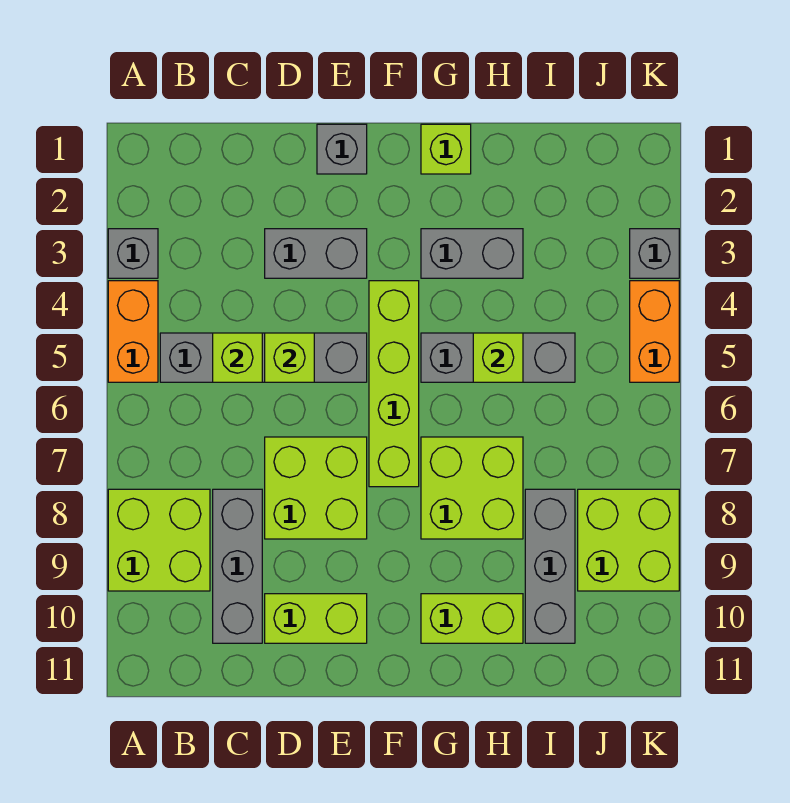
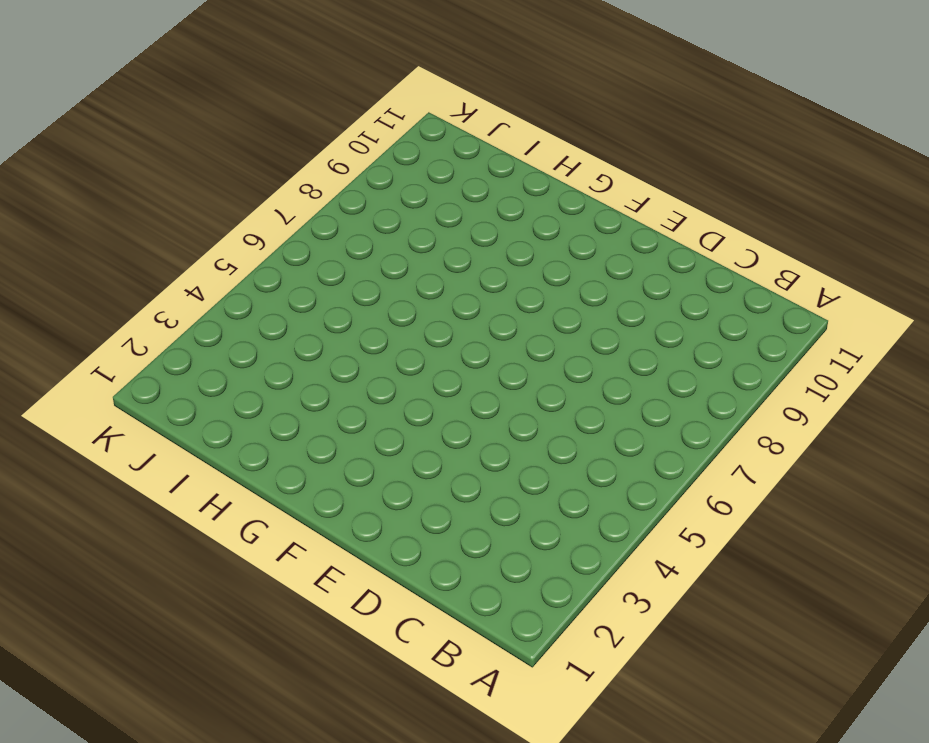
none -> grey 1x1 brick [108,229,158,278]
none -> orange 1x2 brick [108,281,158,382]
none -> lime 2x2 brick [108,489,210,591]

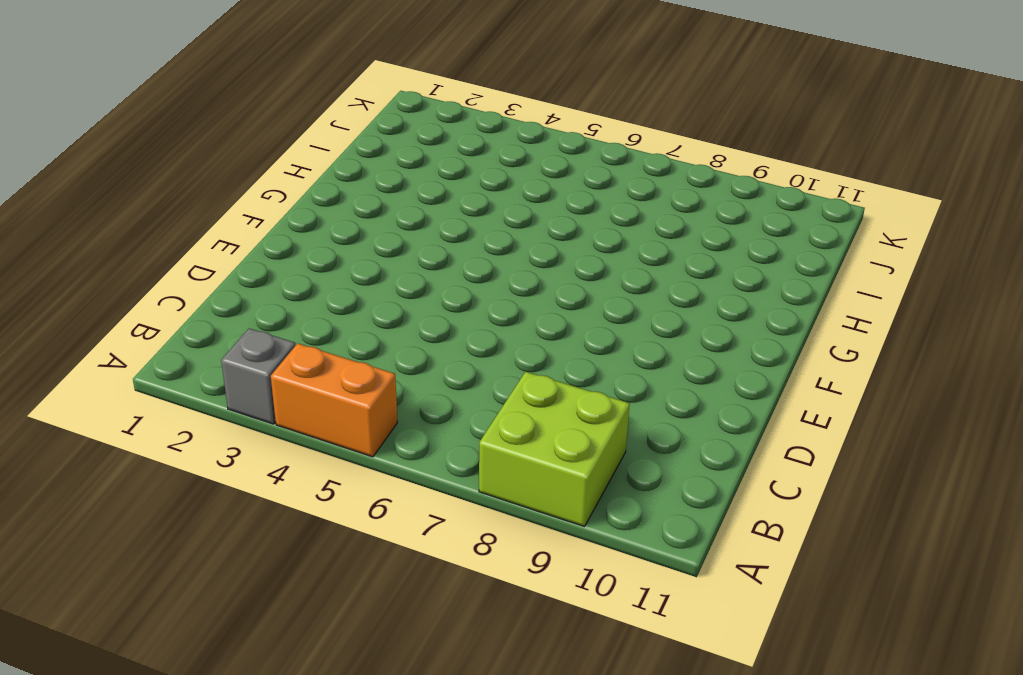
none -> grey 1x4 brick [160,333,367,382]
none -> grey 1x3 brick [213,489,262,643]
none -> grey 1x2 brick [265,229,367,278]

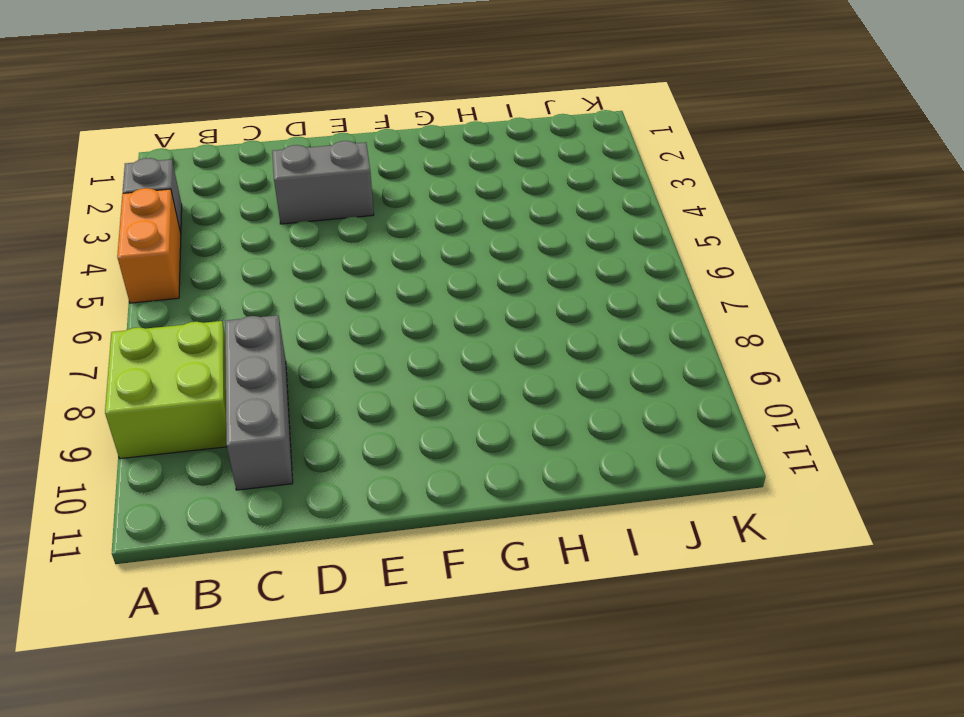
none -> grey 1x4 brick [160,333,367,382]
none -> lime 2x2 brick [265,437,367,539]
none -> lime 1x2 brick [265,594,367,643]

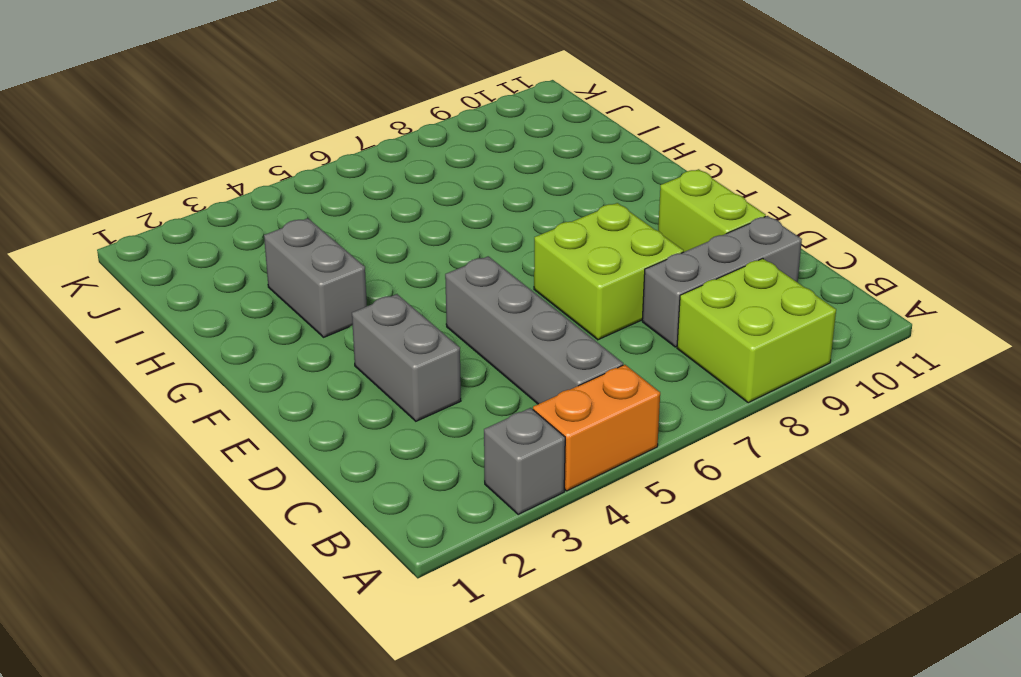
none -> grey 1x1 brick [317,124,367,174]
none -> lime 1x4 brick [369,281,419,487]
none -> lime 1x1 brick [421,124,471,174]

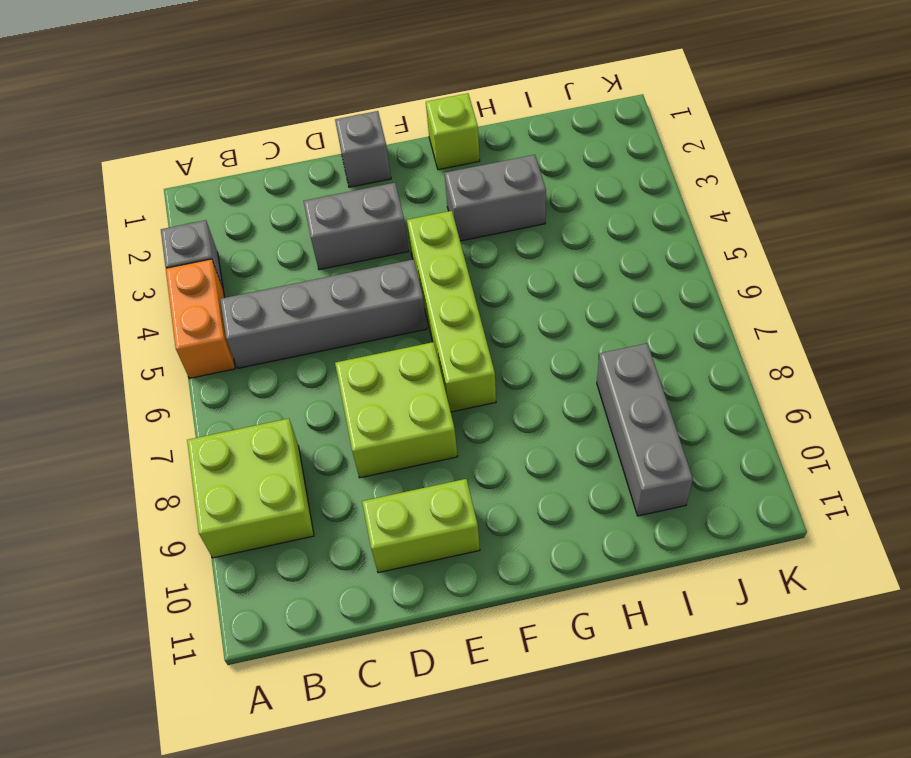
none -> grey 1x3 brick [213,489,262,643]
none -> grey 1x3 brick [421,333,575,382]
none -> lime 2x2 brick [421,437,523,539]

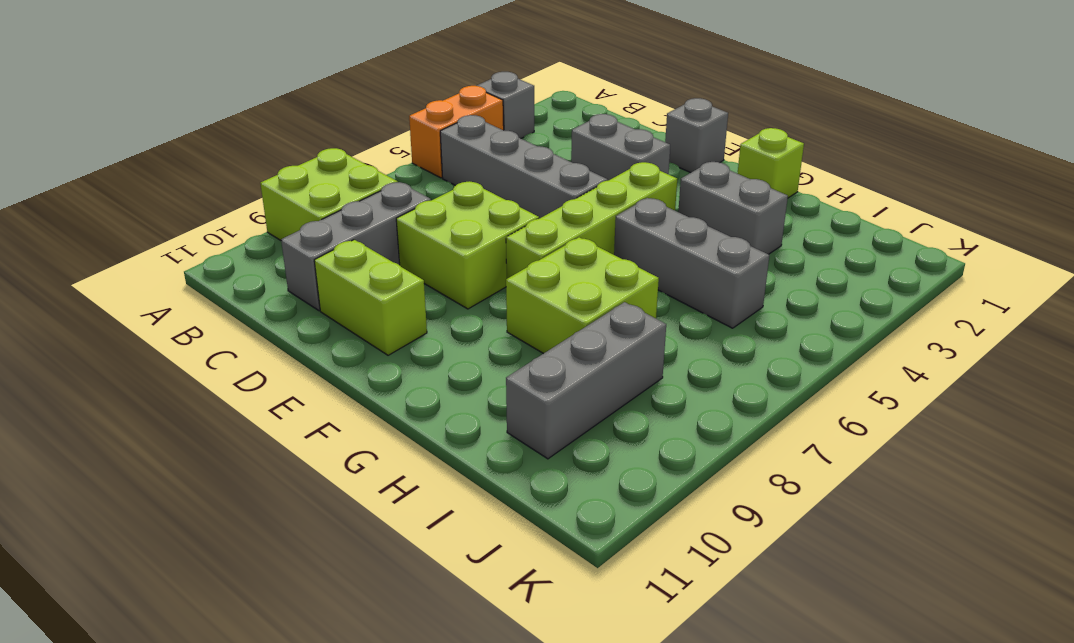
none -> lime 1x2 brick [421,594,523,643]
none -> lime 2x2 brick [578,489,679,591]
none -> grey 1x1 brick [630,229,679,278]

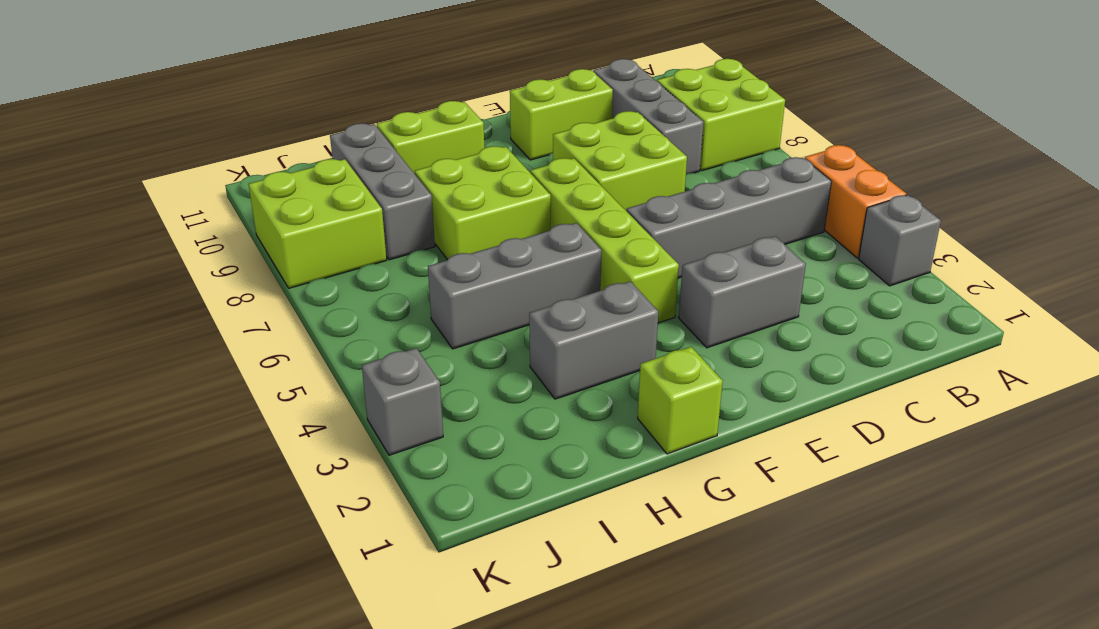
none -> grey 1x1 brick [317,124,367,174]
none -> orange 1x2 brick [630,281,679,382]
none -> lime 1x1 brick [213,333,262,382]

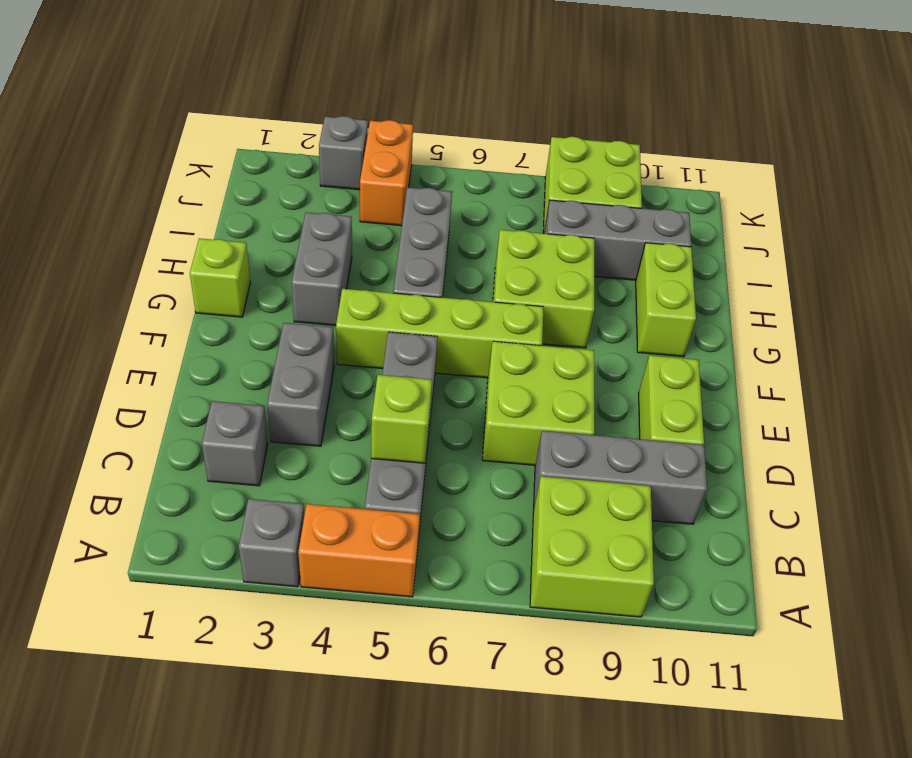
grey 1x1 brick [202,401,268,486] -> grey 1x1 brick moved to [317,124,367,174]
orange 1x2 brick [360,120,413,226] -> orange 1x2 brick turned to [630,281,679,382]
none -> lime 1x1 brick [265,333,314,382]
none -> lime 1x1 brick [473,333,523,382]

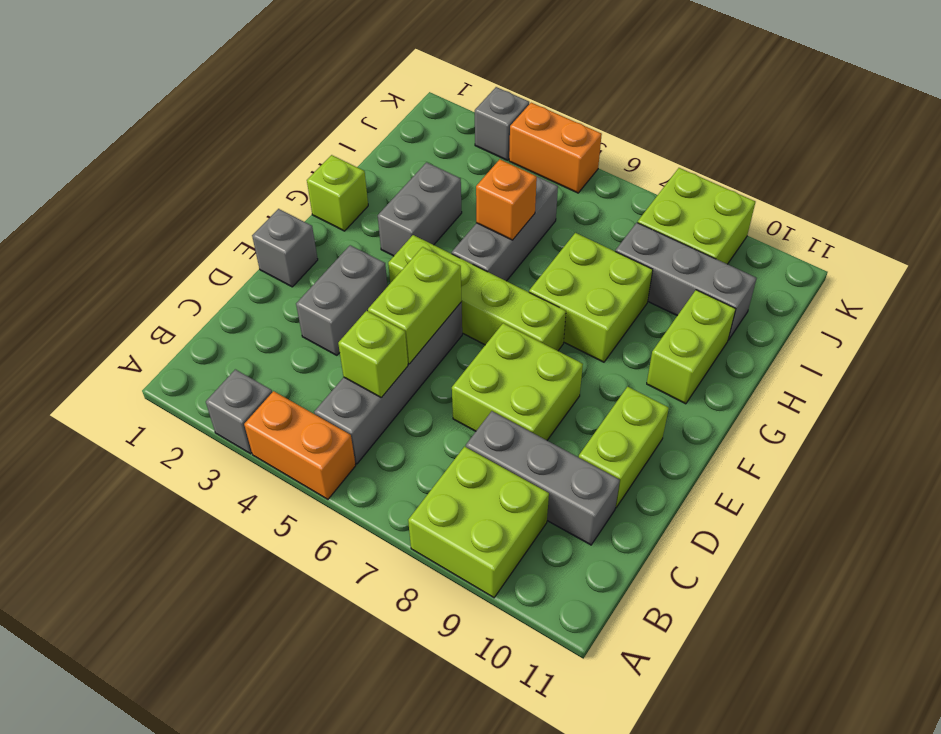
lime 1x2 brick [368,247,462,364] -> lime 1x1 brick [265,333,314,382]
orange 1x1 brick [476,159,537,240] -> lime 1x1 brick [473,333,523,382]

